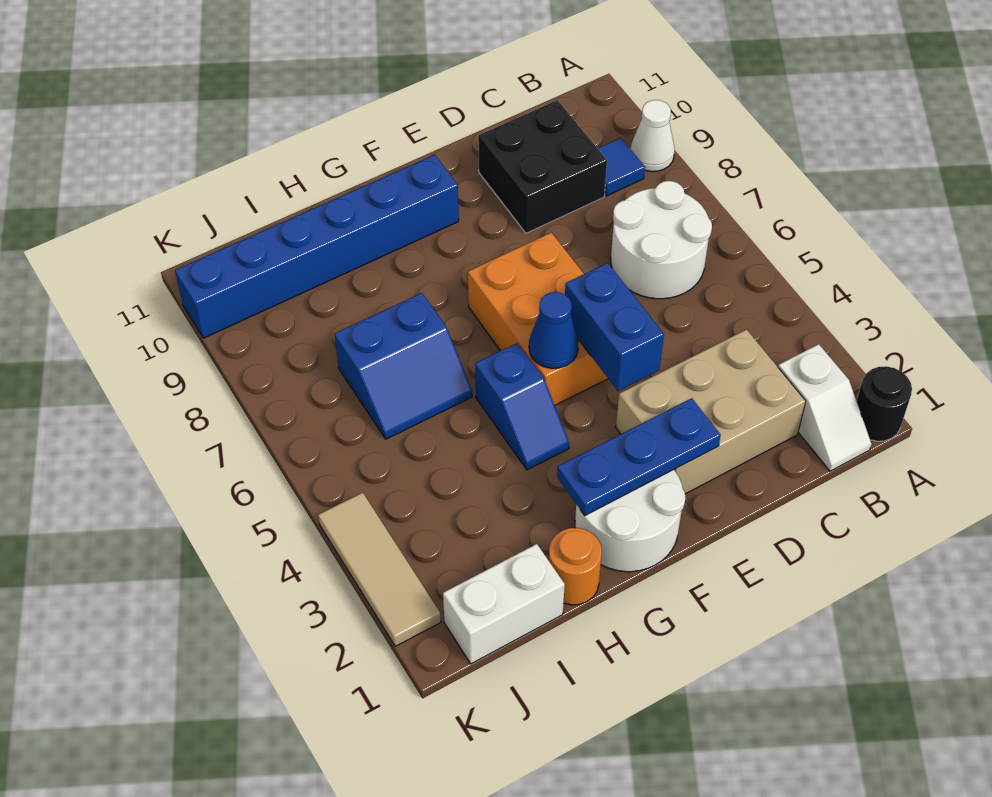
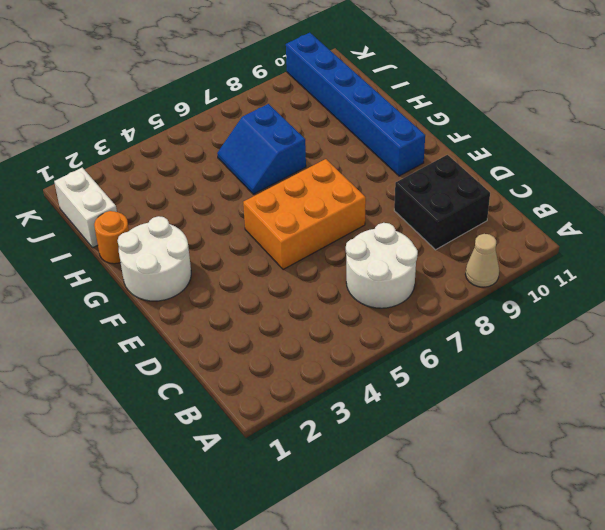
tan 1x1 cone [465,234,499,287] -> white 1x1 cone [630,100,675,172]
none -> black 1x1 round brick [857,366,912,441]
none -> white 1x2 slope [778,344,871,471]
none -> blue 1x1 tile [598,138,645,196]

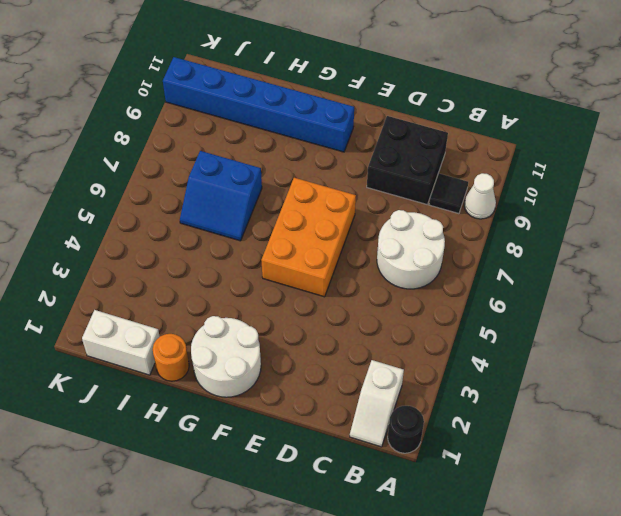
black 1x1 tile [429,174,468,214] -> blue 1x1 tile [598,138,645,196]
none -> tan 2x3 brick [616,330,806,494]
none -> blue 1x2 slope [475,343,569,470]
none -> tan 1x3 tile [318,493,441,646]

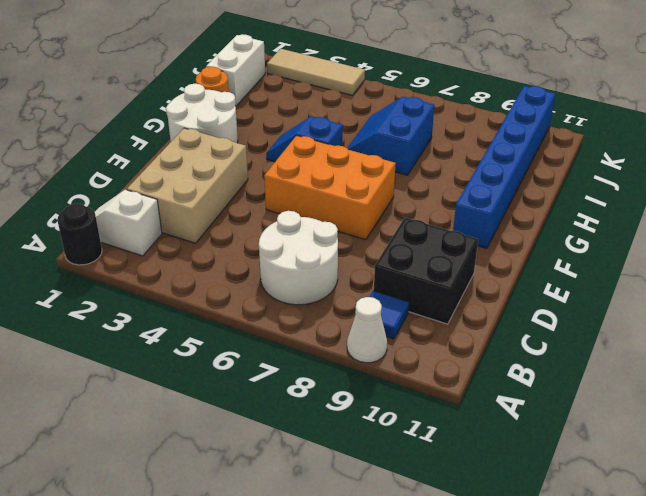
none -> blue 1x3 plate [557,398,721,515]
none -> blue 1x2 brick [565,263,664,391]
none -> blue 1x1 cone [529,292,578,368]

